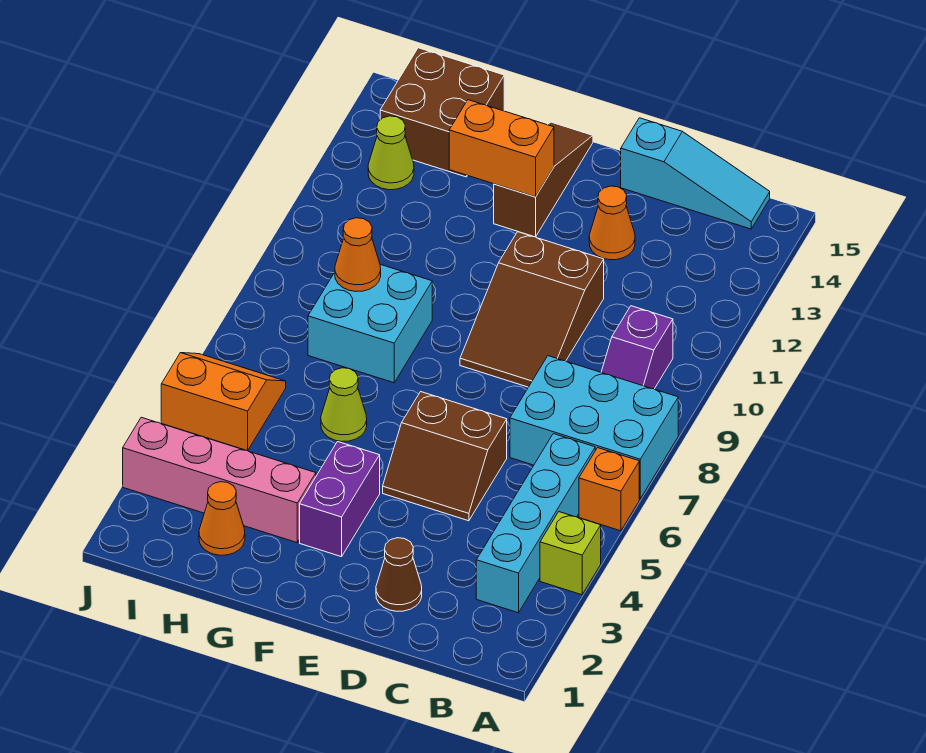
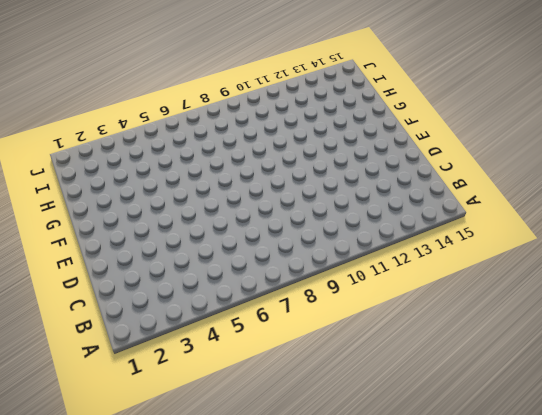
none -> lime 1x1 brick [540,512,601,595]
none -> orange 1x1 brick [579,448,639,531]
none -> cyan 2x3 brick [510,356,678,499]

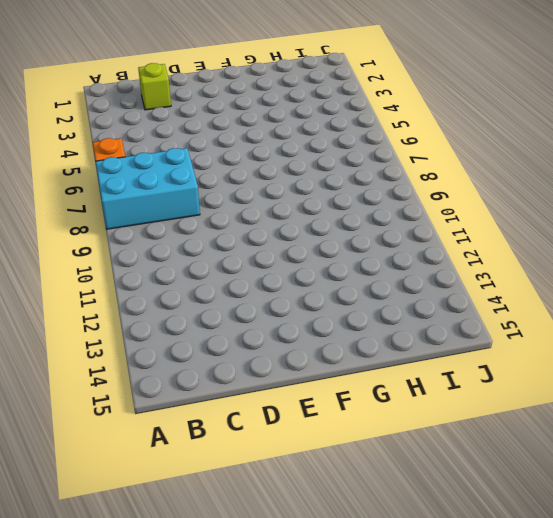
lime 1x1 brick [138,63,171,110] -> lime 1x1 brick moved to [540,512,601,595]
none -> cyan 1x4 brick [476,434,595,613]
none -> purple 1x2 slope [601,306,673,389]
none -> cyan 1x3 slope [621,118,770,229]

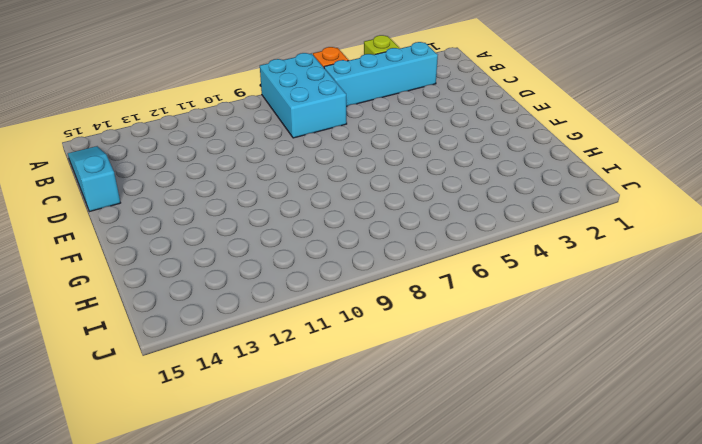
none -> purple 1x2 slope [601,306,673,389]
none -> brown 1x1 cone [376,538,422,611]
none -> brown 2x2 slope [383,392,507,521]

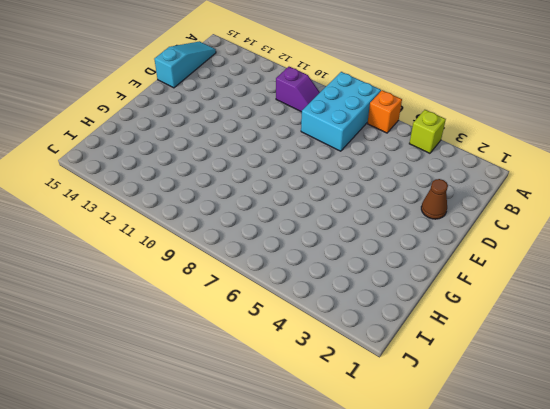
none -> cyan 1x4 brick [476,434,595,613]
none -> brown 2x2 slope [383,392,507,521]
none -> brown 2x3 slope [460,232,604,387]

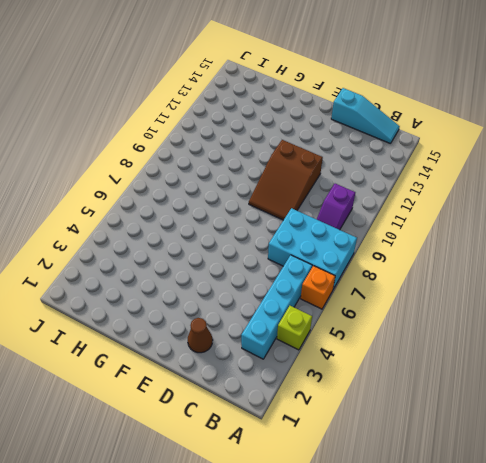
none -> brown 2x2 slope [383,392,507,521]
none -> orange 1x1 cone [589,186,635,260]
none -> purple 1x2 brick [300,442,380,557]

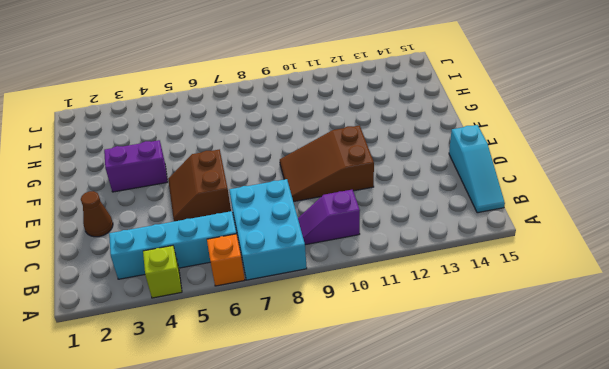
none -> orange 1x1 cone [589,186,635,260]
none -> brown 1x3 slope [494,122,593,237]
none -> pink 1x4 brick [123,417,316,542]

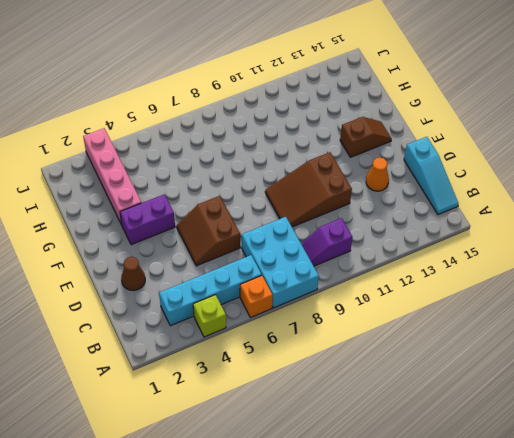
brown 1x2 slope [340,117,391,157] -> brown 1x3 slope [494,122,593,237]
none -> lime 1x1 cone [321,368,367,442]
none -> cyan 2x2 brick [308,264,432,383]
none -> orange 1x1 cone [199,482,245,555]

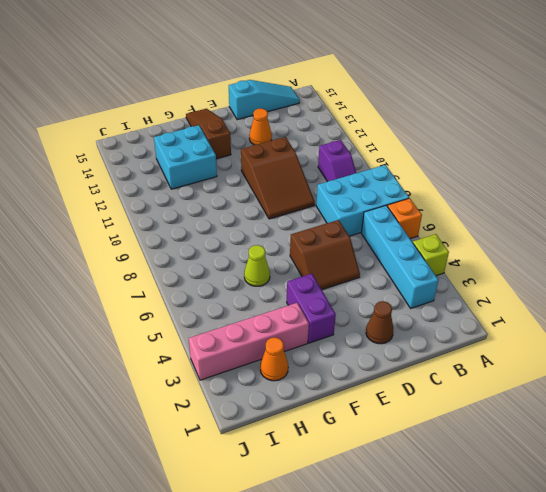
cyan 2x2 brick [154,125,217,189] -> cyan 2x2 brick moved to [308,264,432,383]
none -> brown 2x2 brick [380,48,504,177]
none -> orange 2x2 slope [161,353,286,451]
none -> lime 1x1 cone [368,116,414,190]

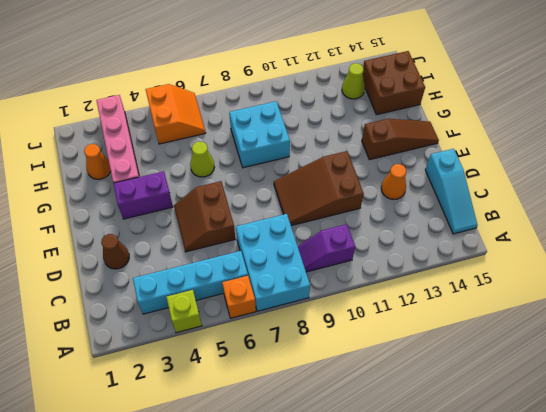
none -> orange 1x2 brick [449,100,554,197]
none -> orange 1x1 cone [335,218,381,292]

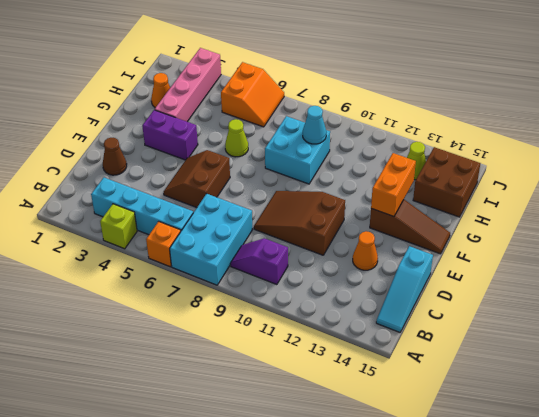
cyan 1x1 cone [303,106,326,144] -> orange 1x1 cone [335,218,381,292]

